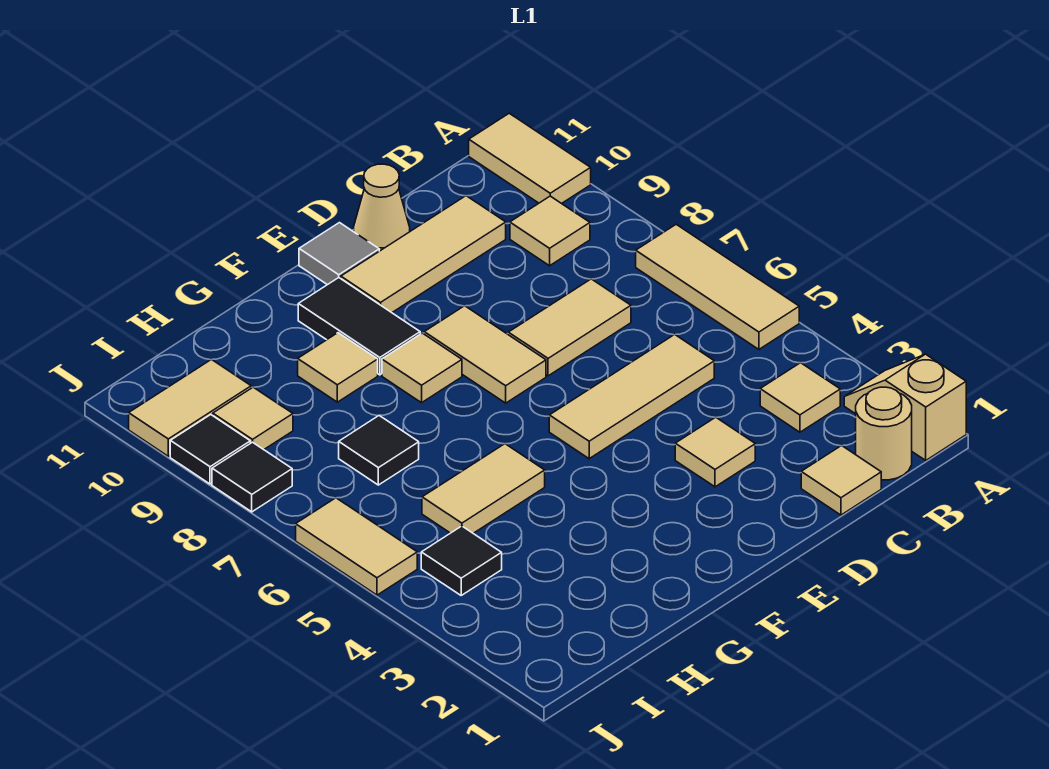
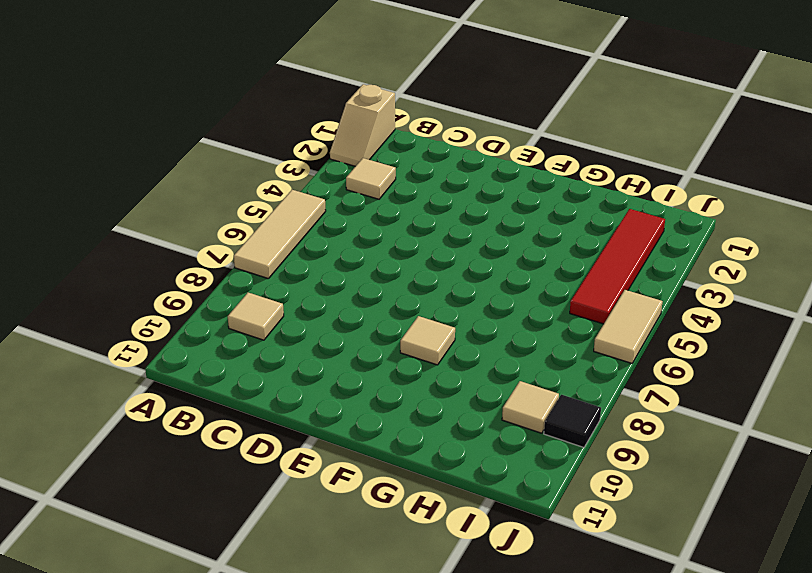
red 1x4 tile [570,209,665,324] -> black 1x1 tile [421,526,502,595]
none -> tan 1x2 tile [469,113,591,204]
none -> tan 1x1 round brick [856,387,912,480]
none -> tan 1x1 tile [801,446,881,515]

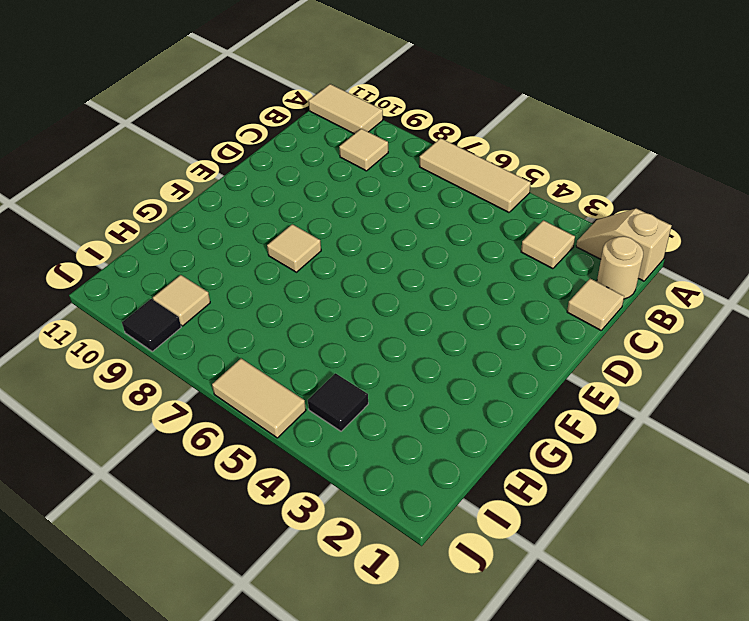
none -> tan 1x3 tile [549,335,714,459]
none -> tan 1x2 tile [508,279,631,376]
none -> tan 1x3 tile [341,196,506,313]

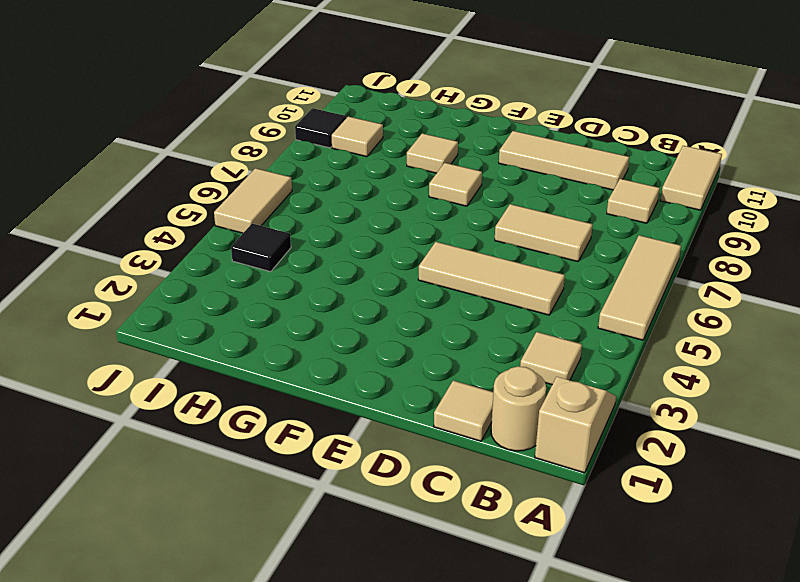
none -> tan 1x1 tile [675,417,755,487]
none -> tan 1x1 cone [354,164,410,251]
none -> tan 1x2 tile [424,306,546,403]

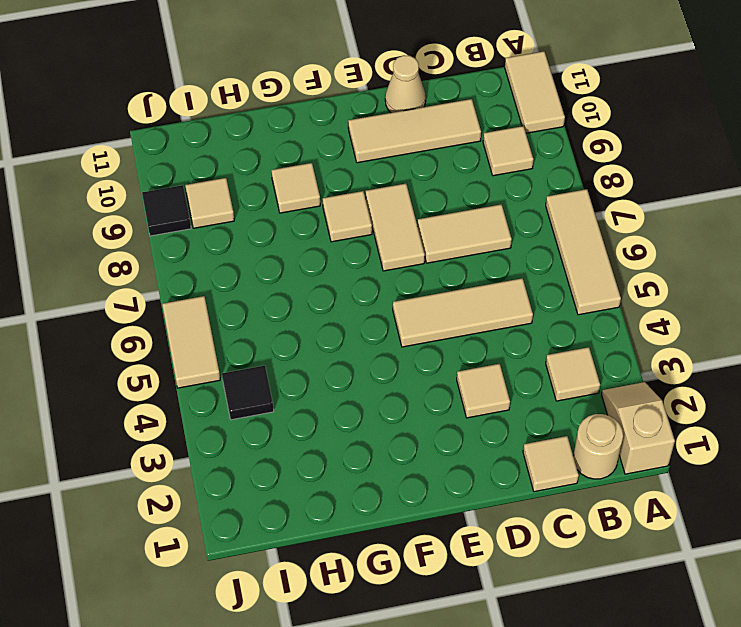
none -> grey 1x1 tile [299,223,379,285]
none -> black 1x2 tile [298,278,420,375]
none -> tan 1x2 tile [422,444,545,533]

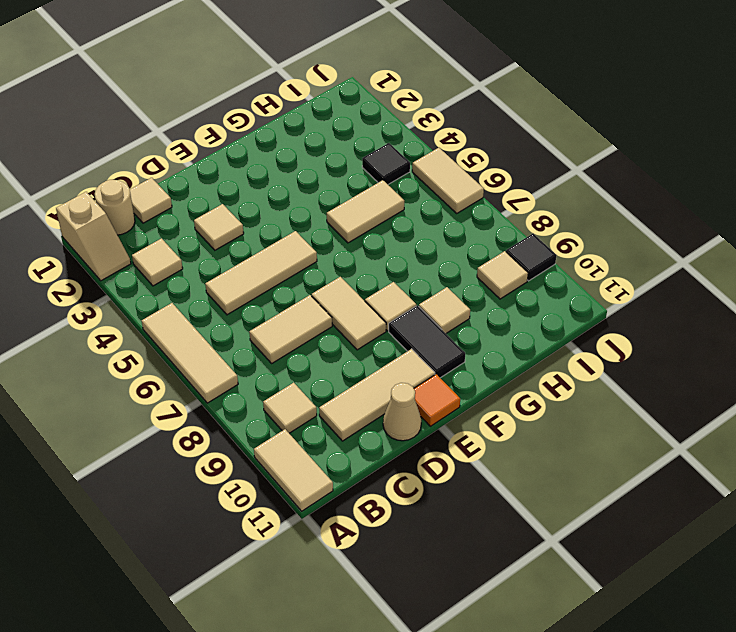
orange 1x1 tile [414,374,460,426] -> grey 1x1 tile [299,223,379,285]
none -> black 1x1 tile [339,416,419,485]
none -> tan 1x2 tile [129,360,251,456]
none -> black 1x1 tile [212,442,292,512]

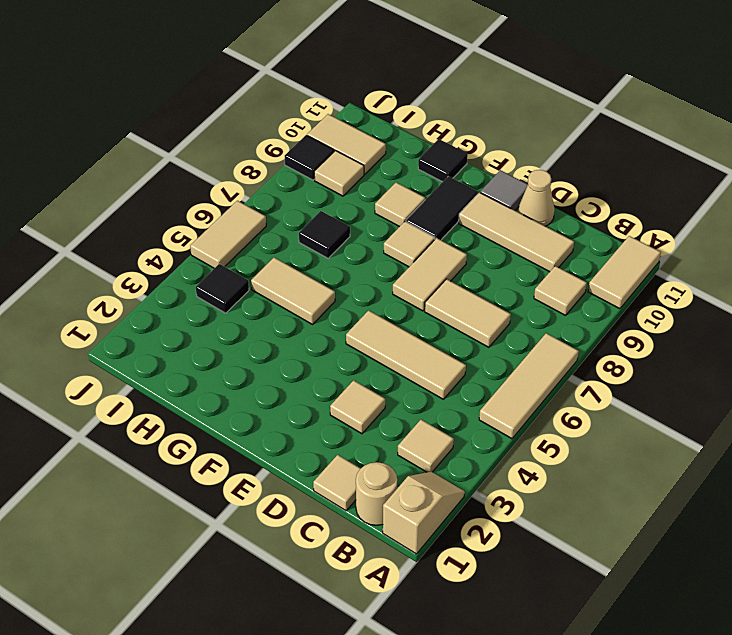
black 1x1 tile [418,139,468,182] -> black 1x1 tile moved to [212,442,292,512]

